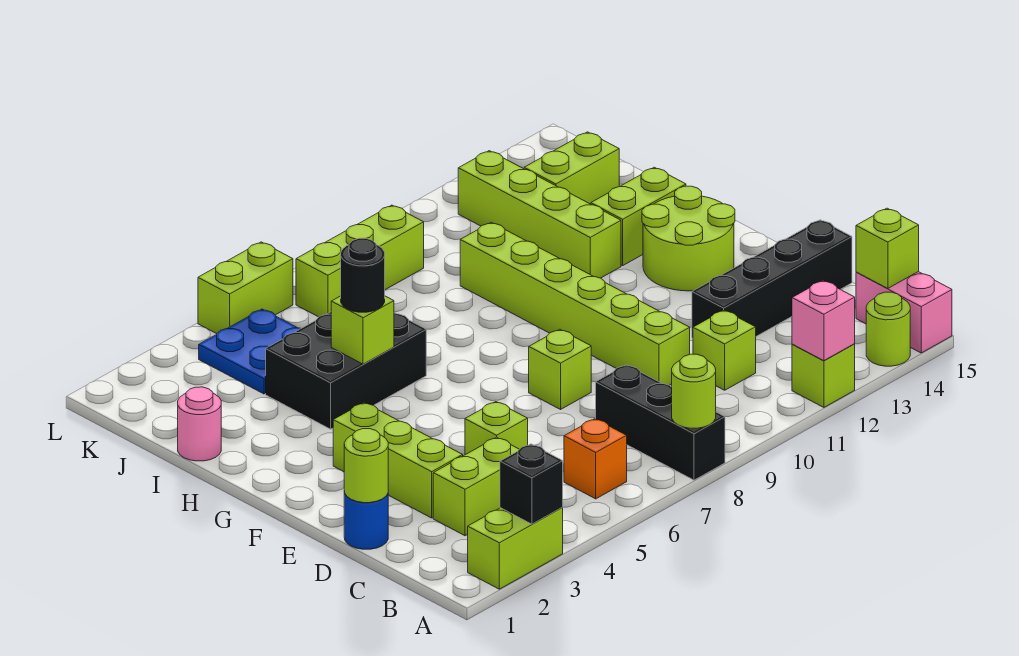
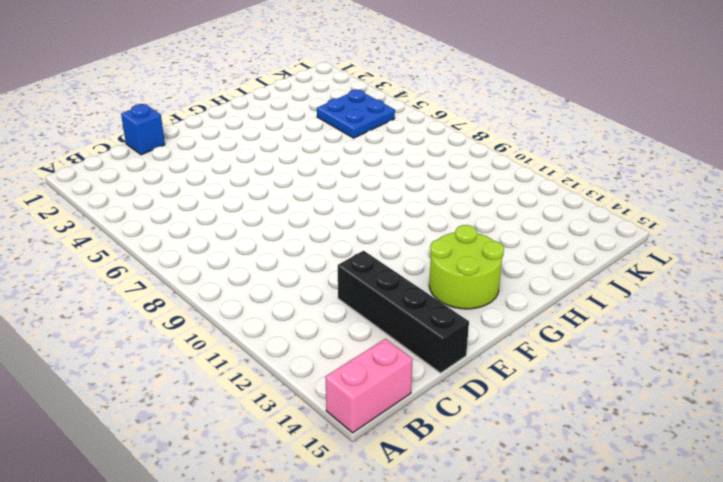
blue 1x1 brick [121,104,165,155] -> blue 1x1 round brick [344,492,388,549]
none -> lime 1x2 brick [468,507,563,589]
none -> black 1x3 brick [596,365,725,480]
none -> lime 1x1 brick [792,344,855,407]
none -> lime 1x1 round brick [866,292,910,366]

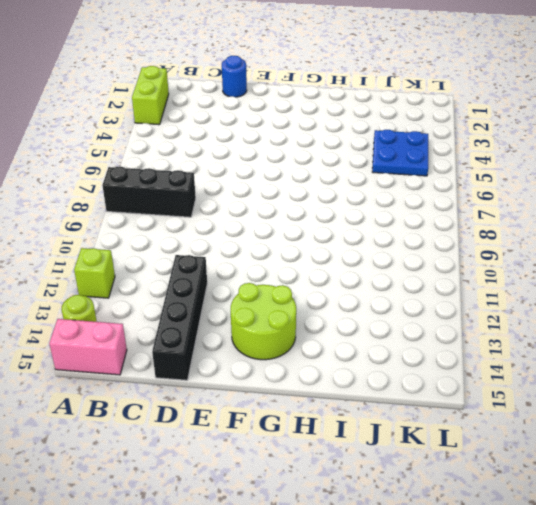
none -> orange 1x1 brick [564,419,627,499]
none -> lime 1x2 brick [433,437,519,536]
none -> lime 1x1 brick [693,310,756,390]
none -> lime 1x3 brick [333,403,463,518]

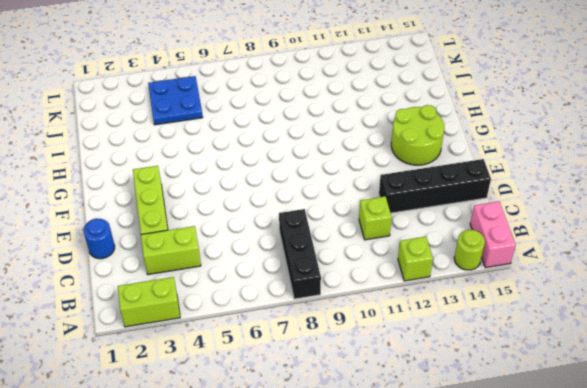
none -> orange 1x1 brick [564,419,627,499]
none -> lime 1x1 brick [465,402,528,455]
none -> lime 1x6 brick [460,222,690,385]
none -> lime 1x1 brick [529,329,591,409]

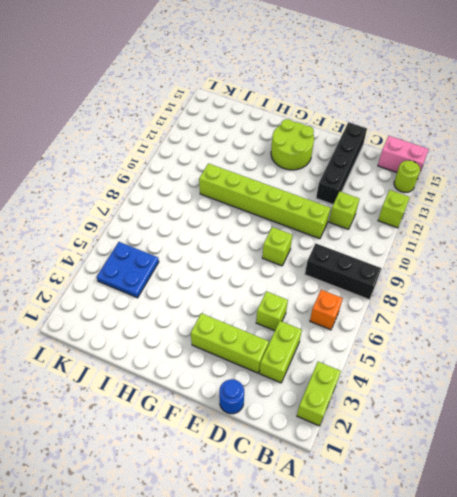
none -> black 2x3 brick [266,312,426,429]
none -> lime 1x4 brick [458,151,621,278]
none -> lime 1x2 brick [591,167,686,266]
none -> pink 1x1 round brick [178,387,221,461]

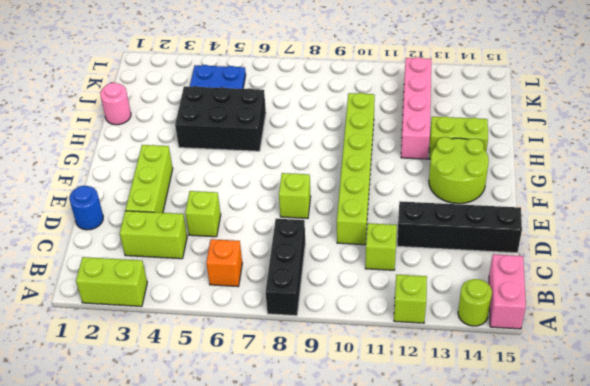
pink 1x4 brick [401,57,431,159] -> lime 1x4 brick [458,151,621,278]
none -> lime 1x2 brick [524,132,619,204]
none -> lime 1x3 brick [296,205,424,317]
none -> lime 1x2 brick [198,242,293,334]
none -> black 1x1 brick [500,444,563,524]

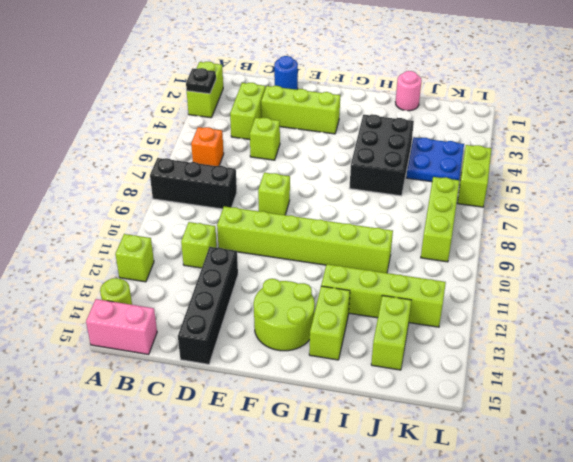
black 1x1 plate [186,68,216,94] -> black 1x1 brick [500,444,563,524]
none -> lime 1x1 round brick [672,354,716,428]
none -> pink 1x1 brick [792,281,855,361]
none -> lime 1x1 brick [856,208,919,288]
none -> lime 1x1 round brick [344,429,388,503]

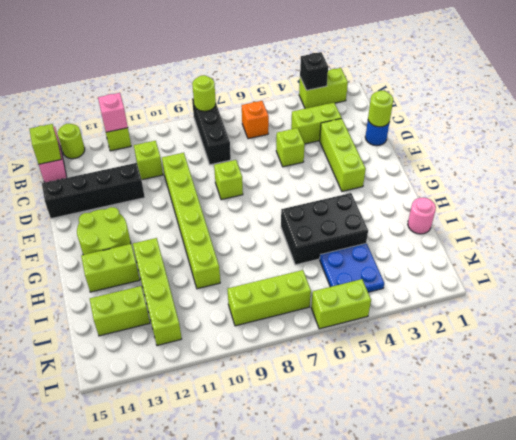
none -> lime 1x1 brick [331,296,394,364]
none -> black 1x1 round brick [341,238,385,312]

